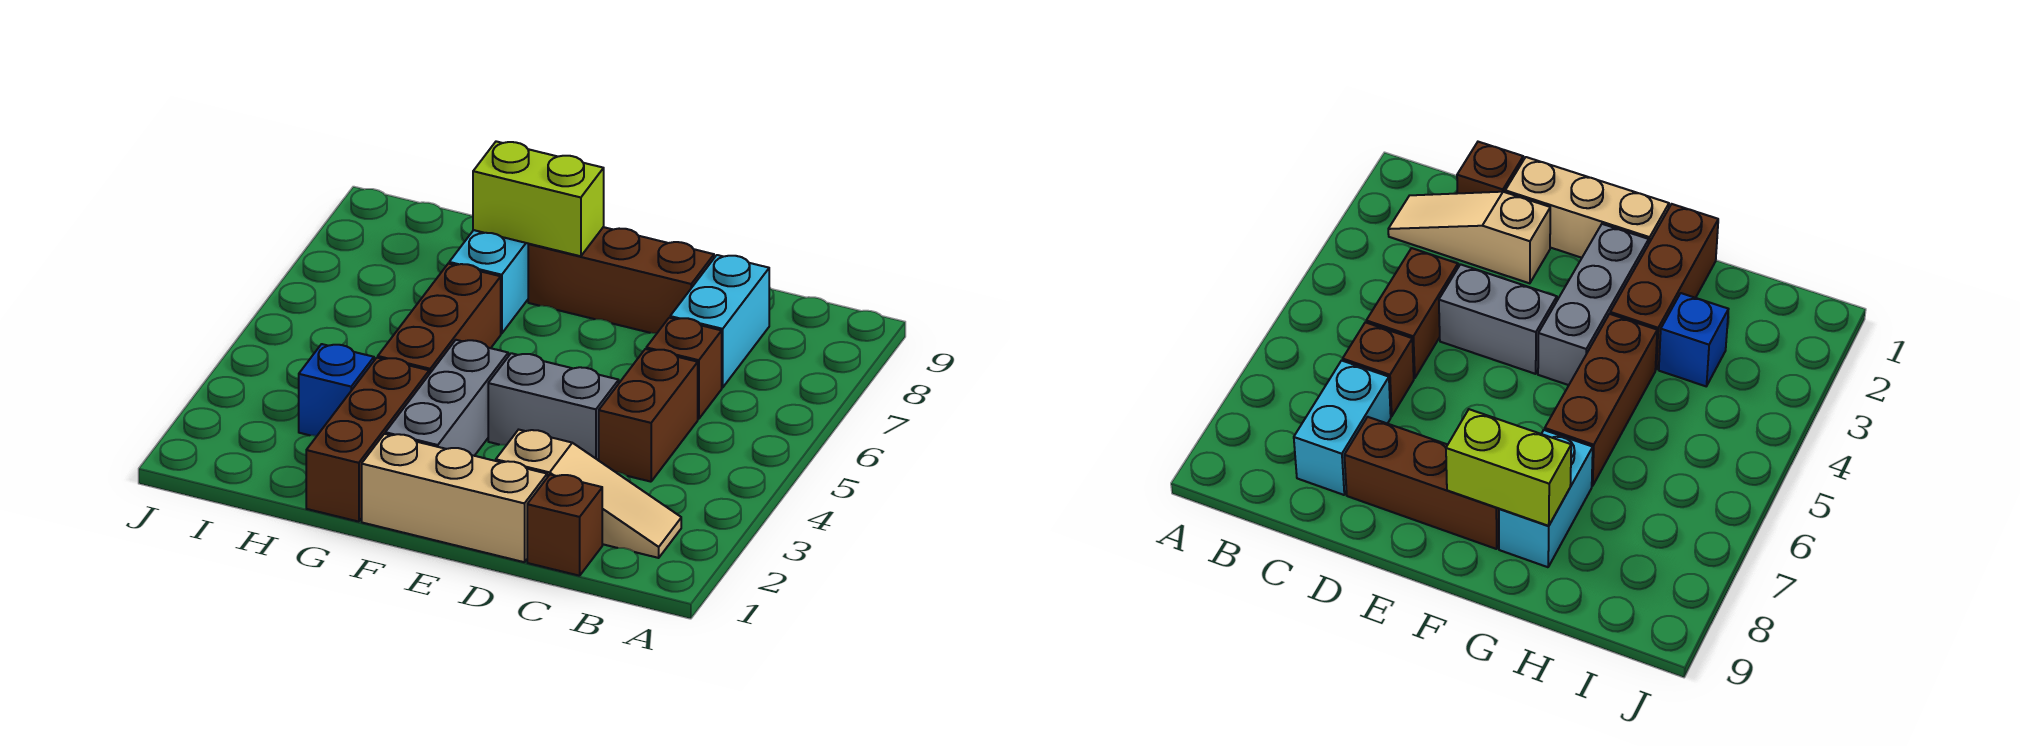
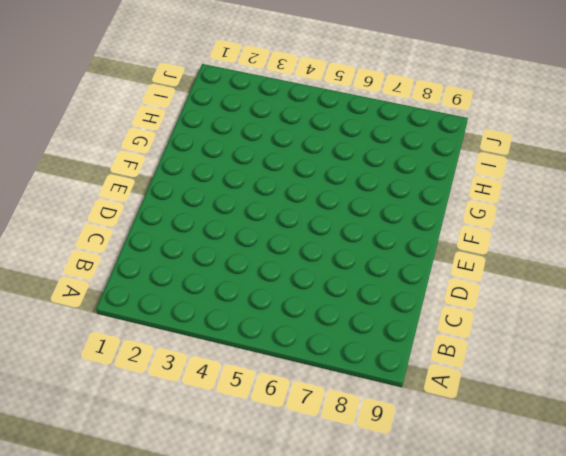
none -> tan 1x3 slope [496,430,681,558]
none -> brown 1x1 brick [527,474,602,576]
none -> brown 1x2 brick [599,349,698,482]

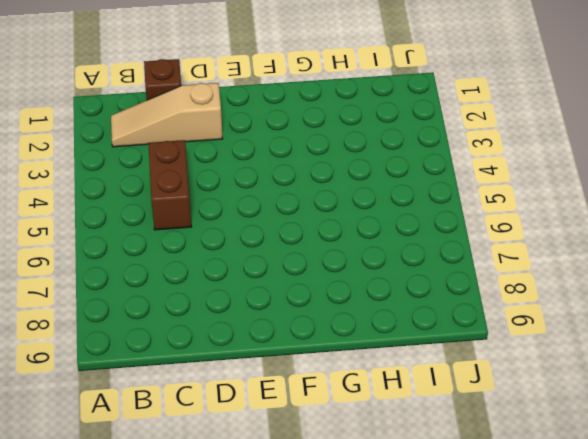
none -> brown 1x1 brick [646,318,722,419]
none -> cyan 1x2 brick [670,255,769,388]
none -> tan 1x3 brick [362,434,547,562]

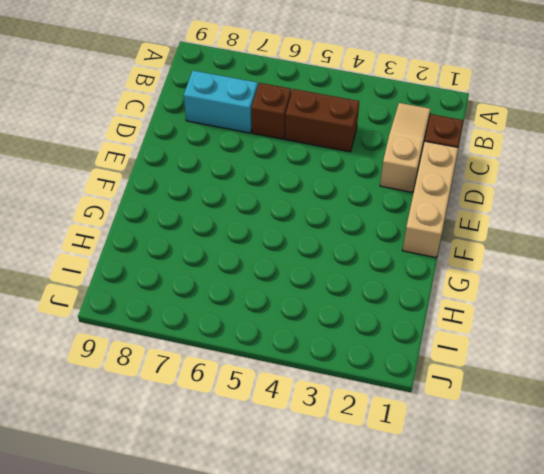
none -> grey 1x2 brick [488,353,619,460]
none -> brown 1x3 brick [528,227,714,333]
none -> grey 1x3 brick [385,340,508,456]

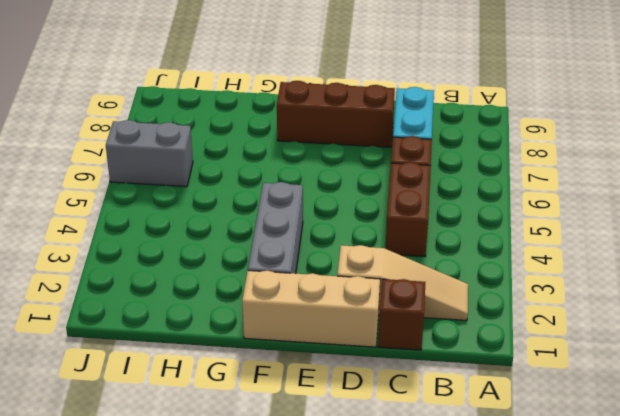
grey 1x2 brick [106,120,193,187] -> grey 1x2 brick moved to [488,353,619,460]
none -> brown 1x3 brick [306,358,429,522]
none -> brown 1x3 brick [378,264,501,374]
none -> cyan 1x2 brick [449,230,528,334]

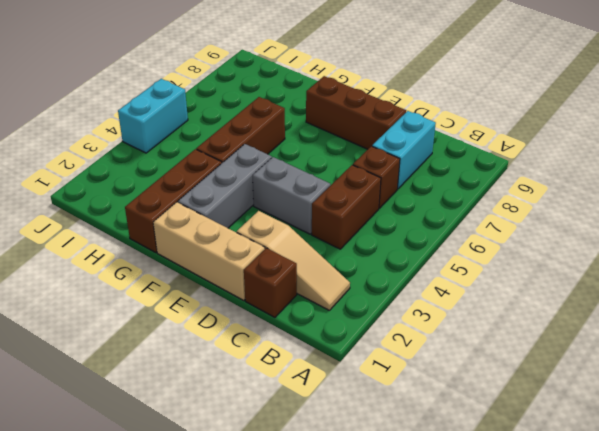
cyan 1x2 brick [118,79,188,153] -> cyan 1x2 brick moved to [449,230,528,334]
none -> blue 1x1 brick [299,344,374,436]
none -> lime 1x2 brick [473,141,604,256]

